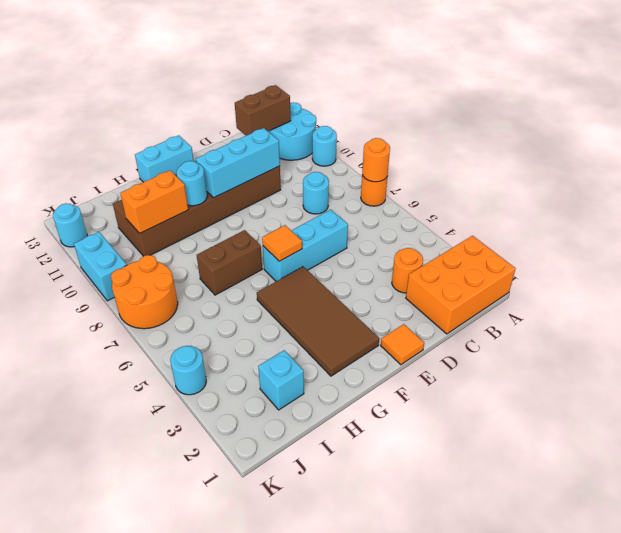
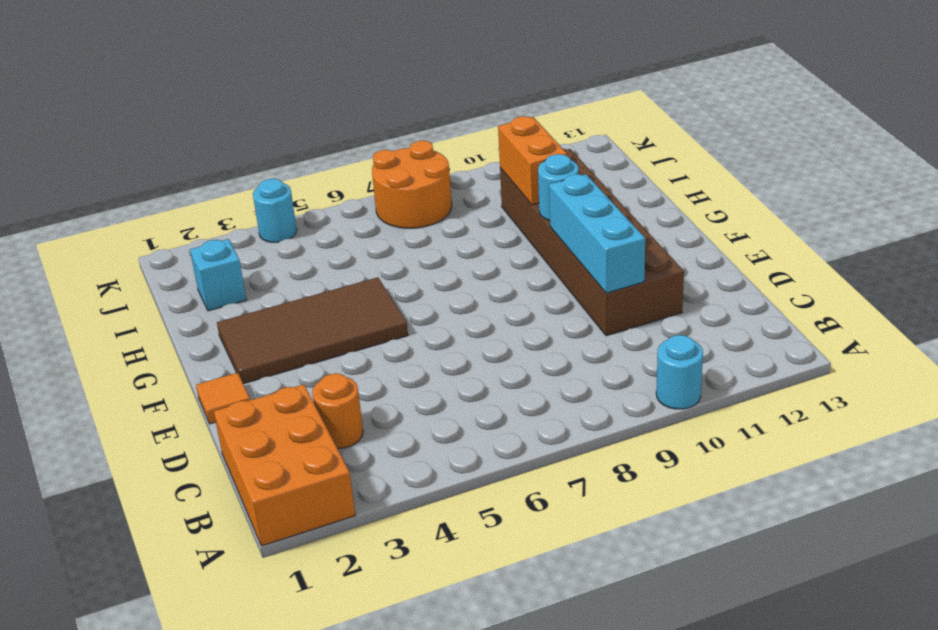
none -> orange 1x1 round brick [361,175,387,206]
none -> cyan 2x2 round brick [268,103,316,160]
none -> cyan 1x1 round brick [303,172,329,214]

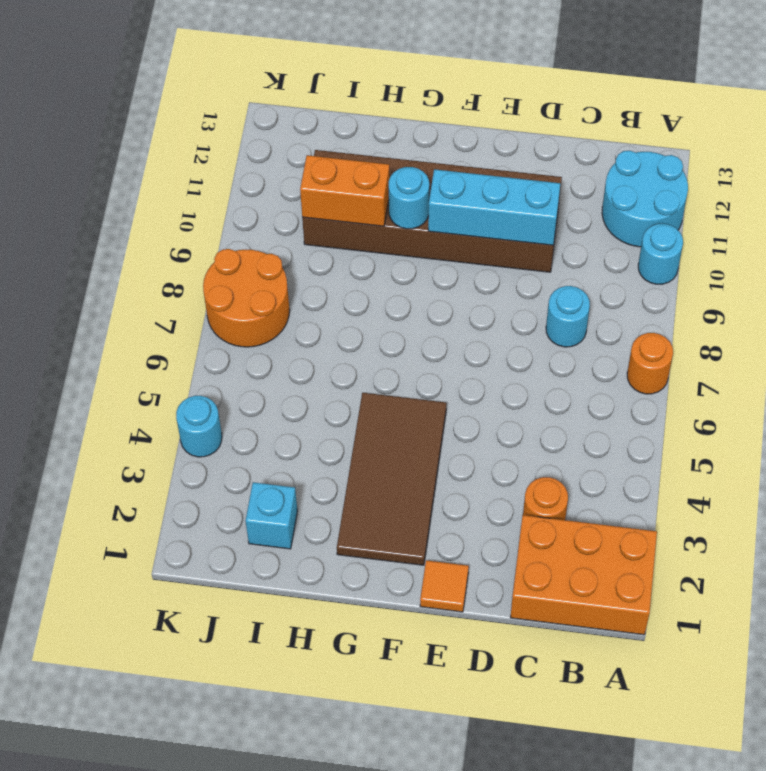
none -> cyan 1x3 brick [263,210,348,281]
none -> cyan 1x2 brick [135,135,194,182]
none -> brown 1x2 brick [197,230,262,295]

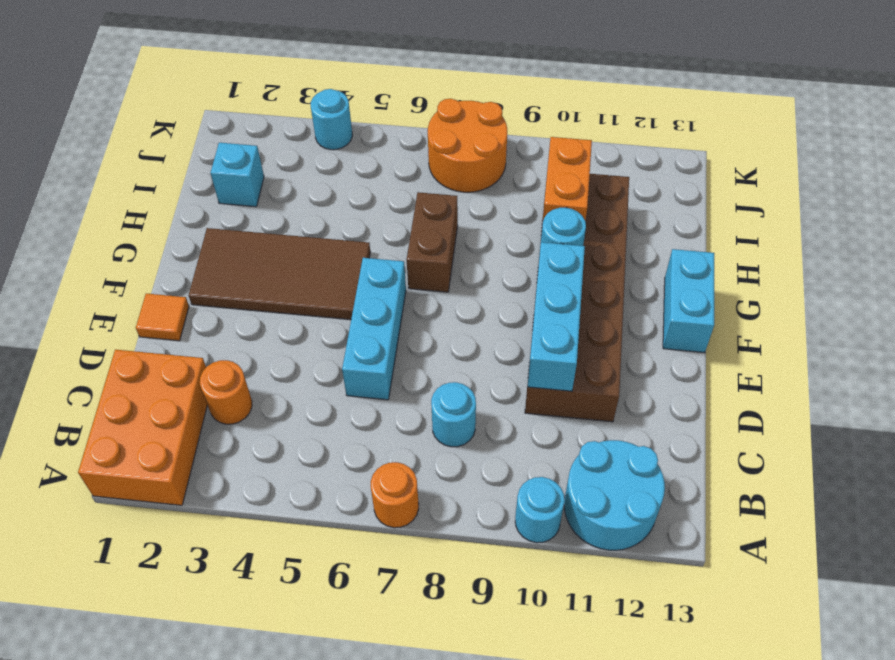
none -> cyan 1x2 brick [74,232,127,301]
none -> cyan 1x1 round brick [53,203,87,247]
none -> orange 1x1 round brick [362,138,390,182]

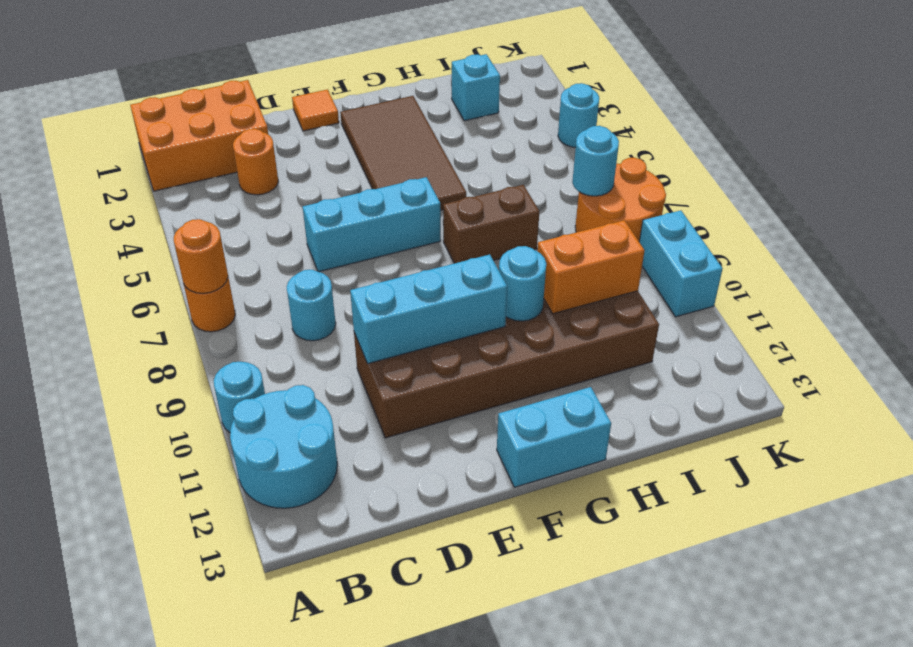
cyan 1x1 round brick [572,126,619,196] -> cyan 1x1 round brick moved to [53,203,87,247]
none -> brown 1x2 brick [235,85,291,136]
none -> orange 1x1 tile [262,225,302,261]

